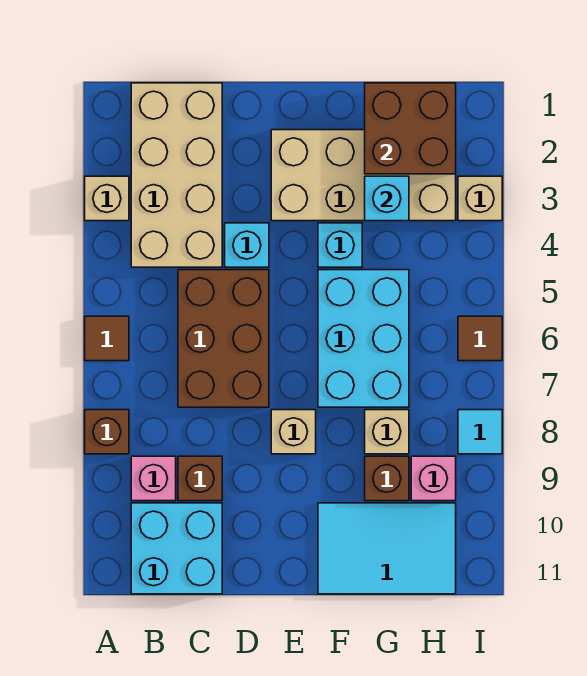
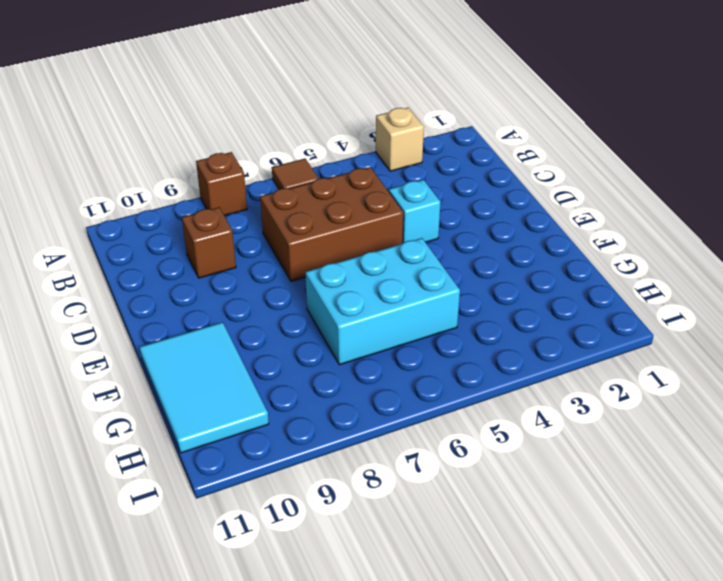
none -> tan 2x4 brick [131,83,222,267]
none -> pink 1x1 brick [131,456,176,501]
none -> cyan 2x2 brick [131,503,222,594]

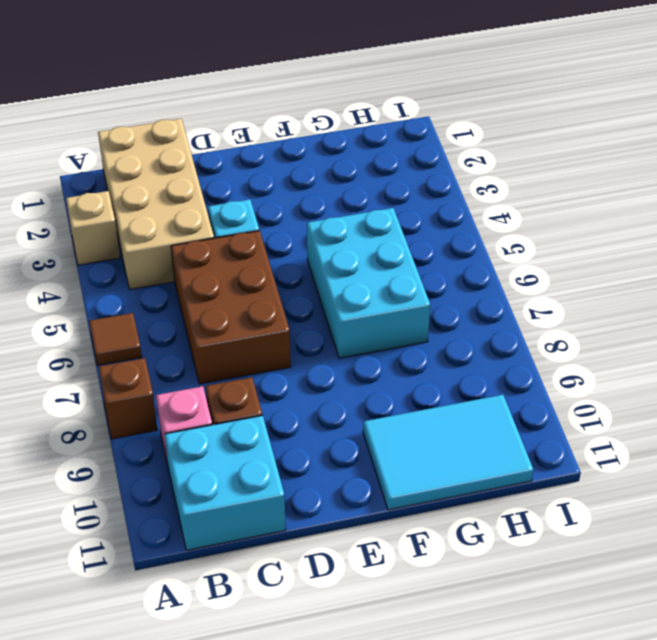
none -> tan 2x4 brick [271,130,456,221]
none -> tan 1x1 brick [271,410,316,454]
none -> cyan 1x1 brick [318,223,362,267]

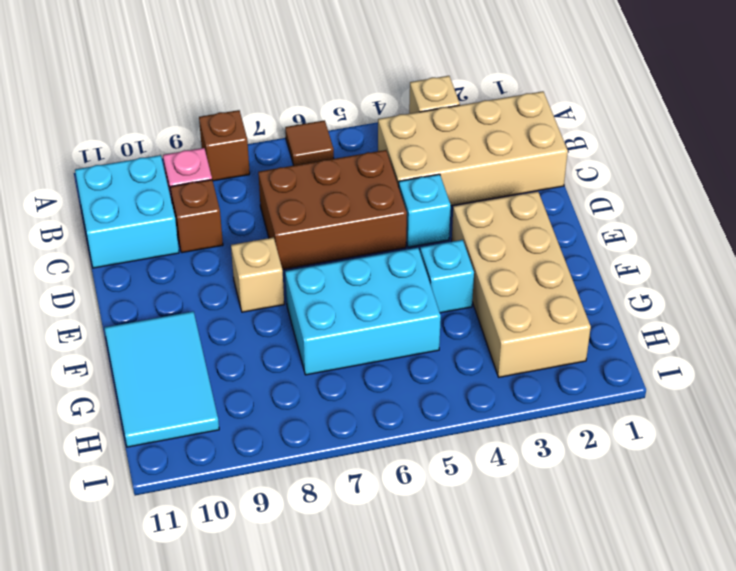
none -> tan 1x1 brick [365,410,409,454]
none -> brown 1x1 brick [365,456,409,501]
none -> pink 1x1 brick [411,456,456,501]

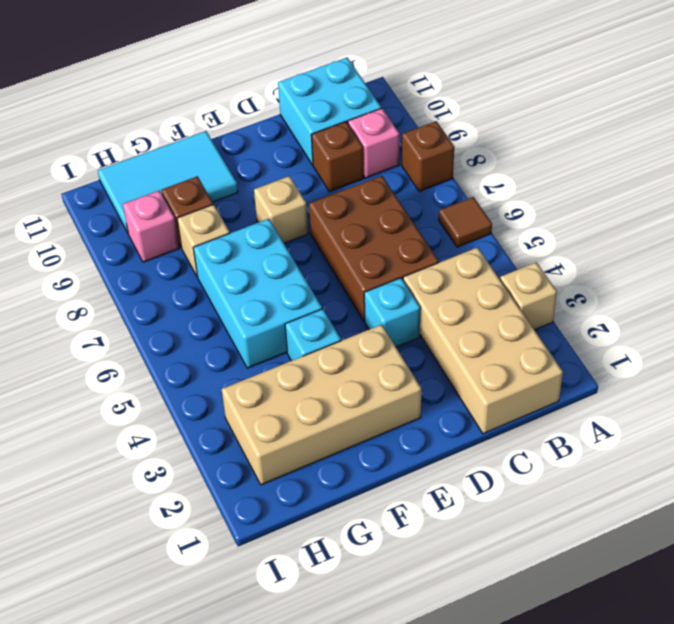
none -> tan 1x1 brick [458,176,502,221]
none -> brown 1x1 tile [458,316,502,361]
none -> cyan 1x1 tile [458,410,502,454]

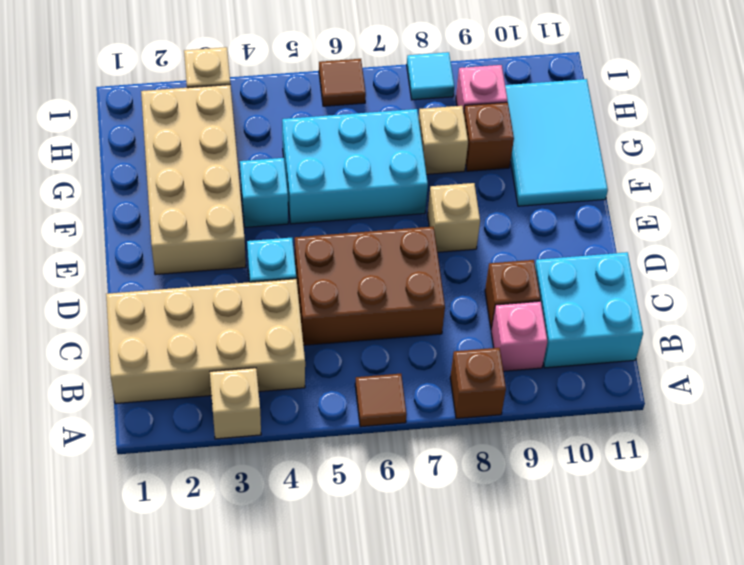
none -> brown 2x2 brick [365,83,456,174]
none -> cyan 1x1 brick [365,176,409,221]

